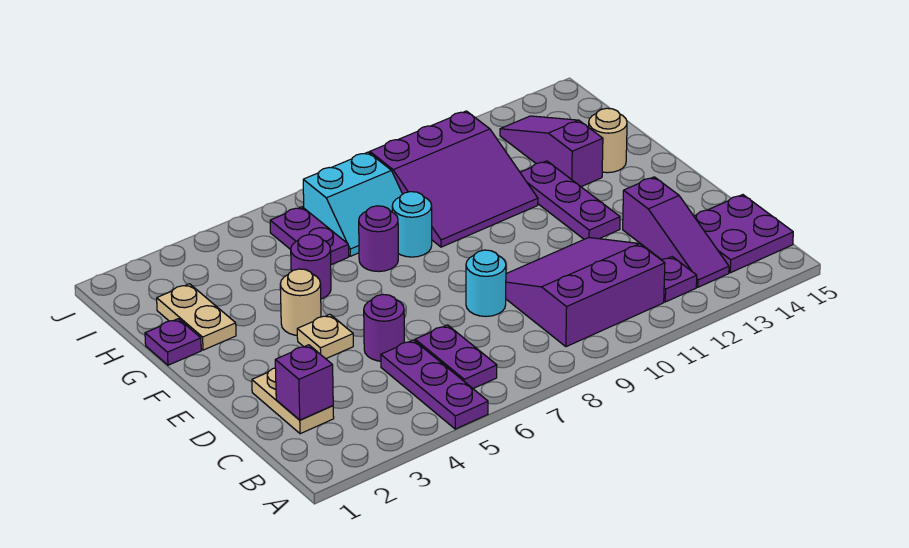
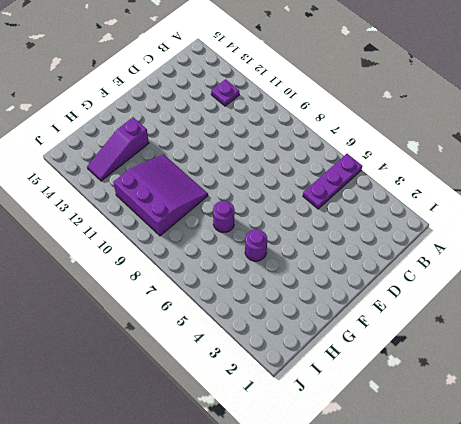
none -> purple 1x2 plate [415,325,497,388]
none -> purple 3x3 slope [506,238,665,347]
none -> purple 1x3 slope [623,177,729,287]

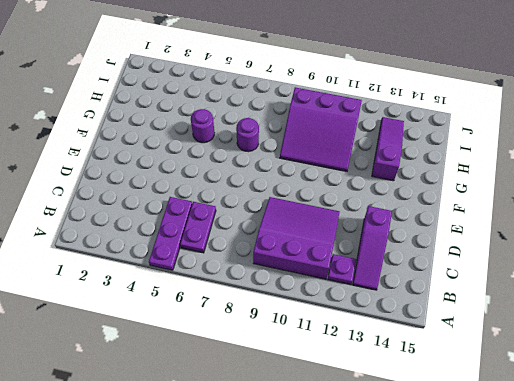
none -> purple 2x2 plate [694,195,793,273]
none -> tan 1x2 plate [252,368,334,434]
none -> purple 1x1 round brick [364,294,404,361]

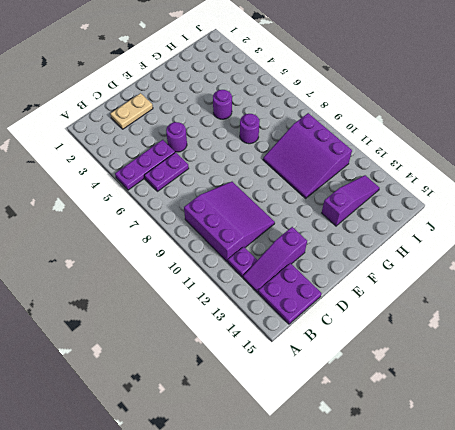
none -> cyan 1x1 round brick [466,250,506,316]
none -> tan 1x1 plate [297,314,353,359]
none -> purple 1x3 plate [520,161,620,239]

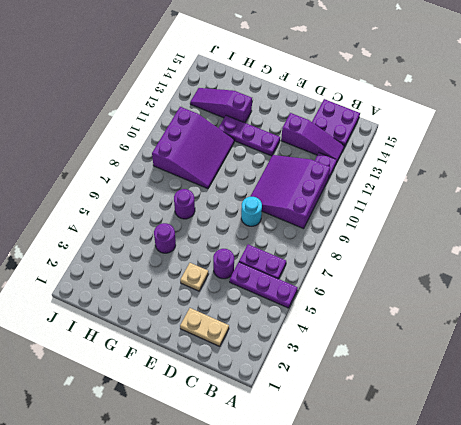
none -> tan 1x1 round brick [280,269,321,335]
none -> purple 1x1 plate [145,319,201,365]
none -> tan 1x2 plate [157,284,236,350]

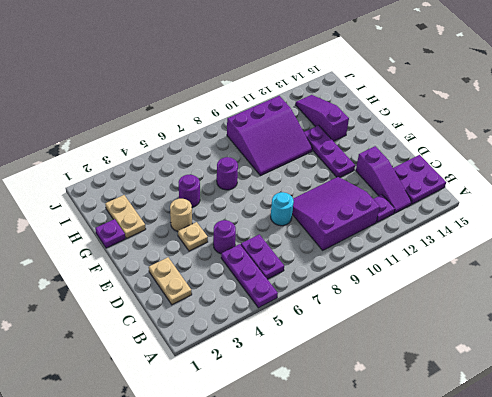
none -> cyan 1x1 round brick [392,192,432,257]
none -> tan 1x1 round brick [589,108,627,173]
none -> purple 1x2 plate [270,207,349,265]

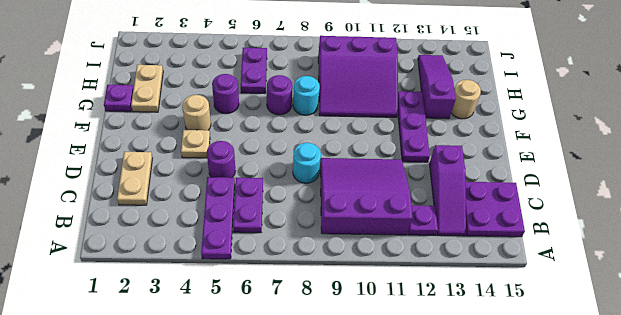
none -> cyan 2x2 slope [303,152,402,256]
none -> purple 1x1 brick [275,345,333,420]

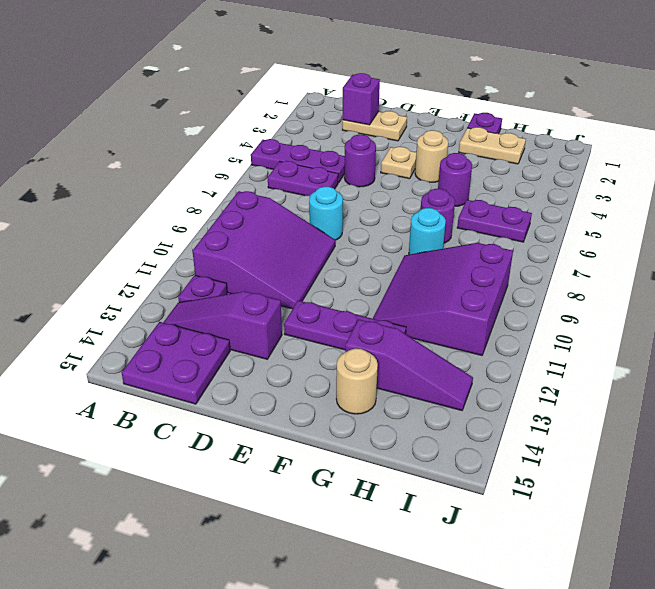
none -> cyan 2x2 slope [303,152,402,256]

